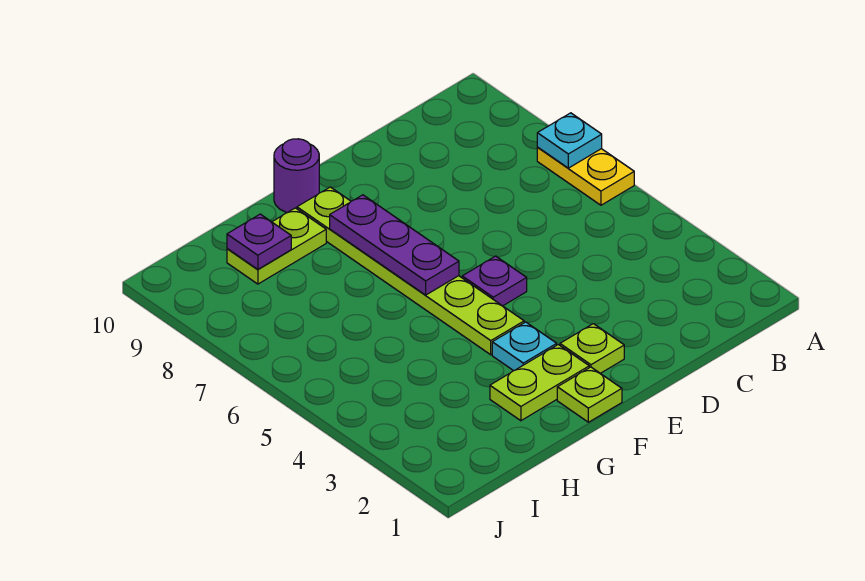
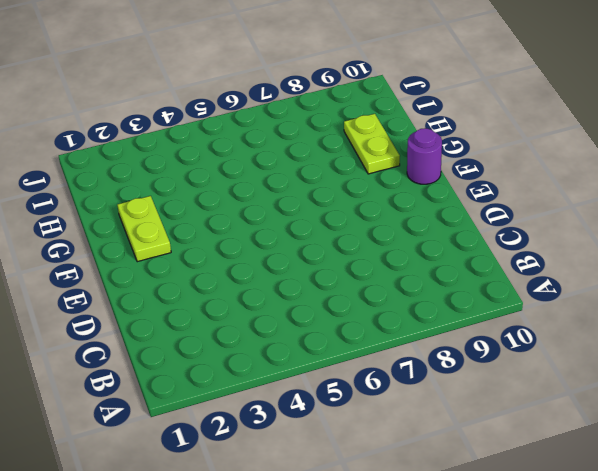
none -> yellow 1x2 plate [537,148,634,205]
none -> lime 1x1 plate [560,324,624,373]
none -> purple 1x1 plate [462,256,527,306]

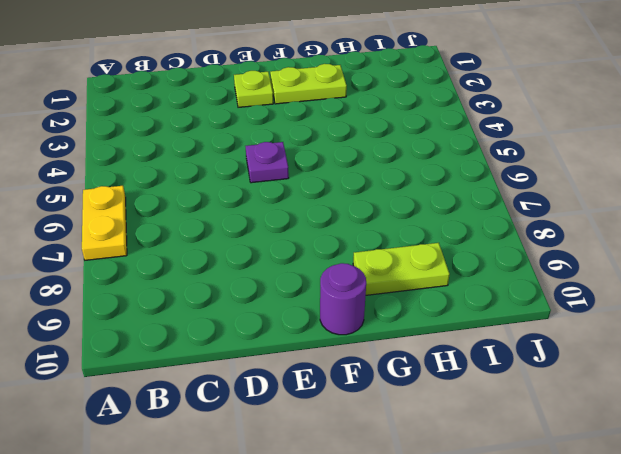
none -> lime 1x1 plate [557,367,622,422]
none -> cyan 1x1 plate [492,322,557,371]
none -> lime 1x6 plate [297,187,524,355]

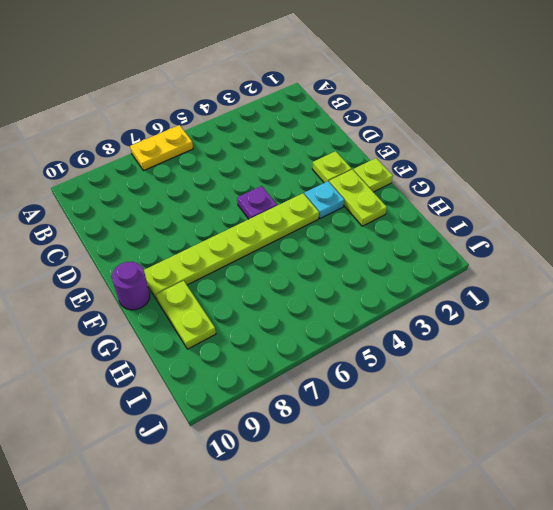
none -> cyan 1x1 plate [537,113,602,168]
none -> purple 1x3 plate [330,195,459,295]
none -> purple 1x1 plate [227,214,291,269]

